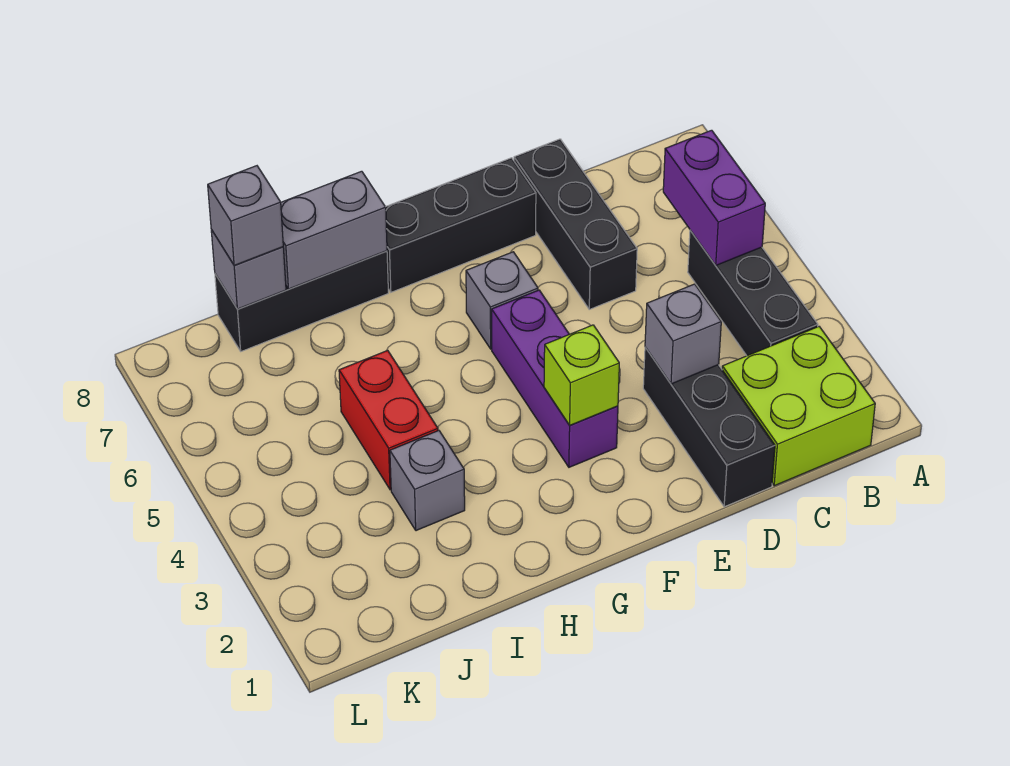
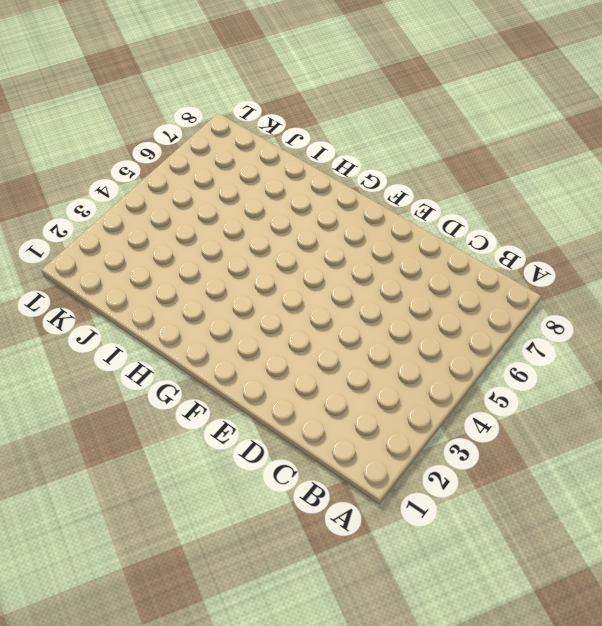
none -> lime 2x2 brick [722,327,875,486]
none -> black 1x3 brick [688,230,818,356]
none -> black 1x3 brick [643,347,775,507]

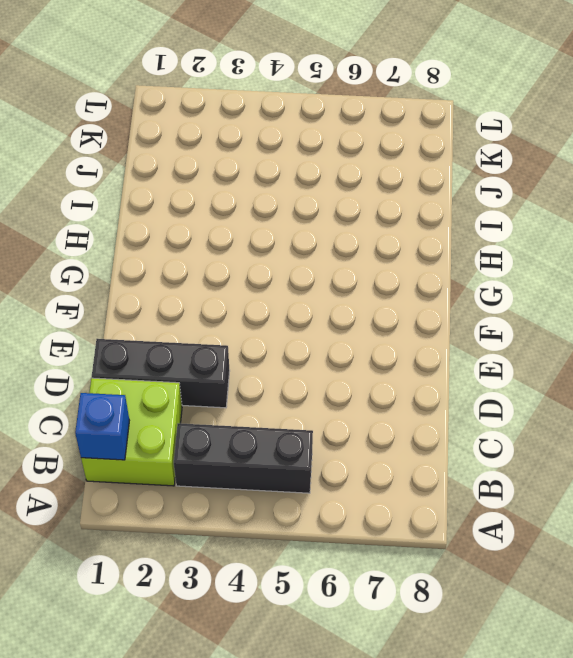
blue 1x1 brick [75,393,129,460] -> none
none -> black 1x3 brick [514,139,637,309]
none -> black 1x3 brick [386,158,536,292]
none -> purple 1x3 brick [492,290,618,467]

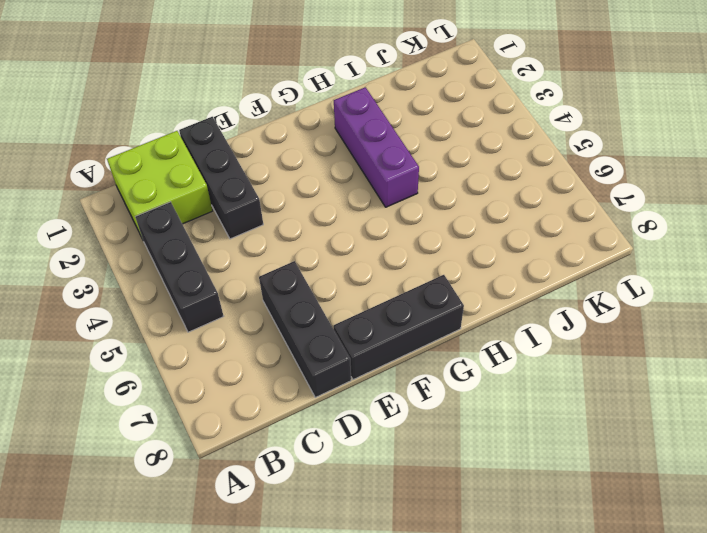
purple 1x3 brick [334,87,419,207] -> purple 1x3 brick moved to [492,290,618,467]
none -> grey 1x1 brick [466,252,538,349]
none -> black 1x3 brick [215,251,388,351]
none -> grey 1x1 brick [390,431,465,531]

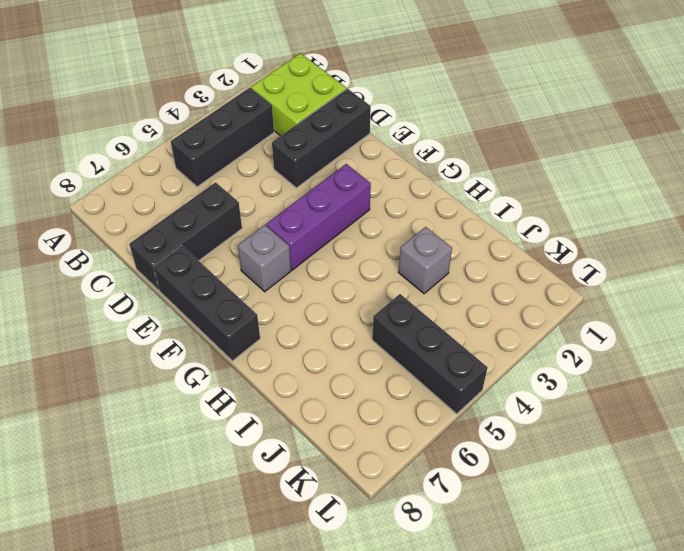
black 1x3 brick [372,294,488,414] -> black 1x3 brick moved to [215,251,388,351]
none -> red 1x2 brick [339,350,438,490]
none -> purple 1x2 brick [663,130,765,265]
none -> grey 1x1 brick [645,284,721,384]

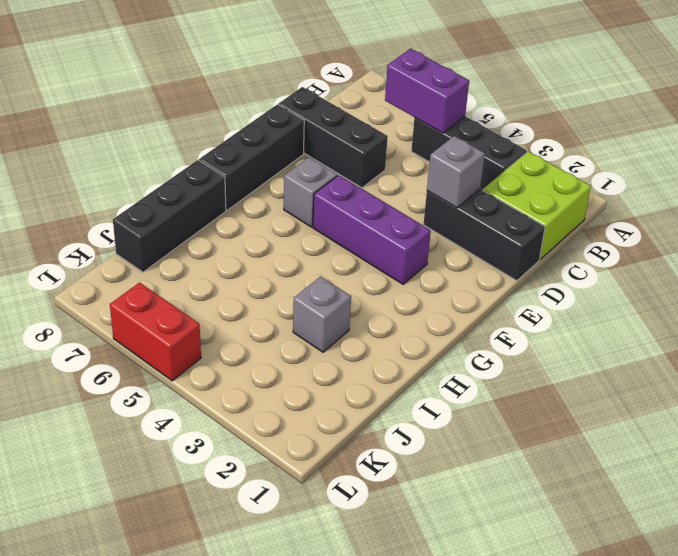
red 1x2 brick [110,282,201,381] -> red 1x2 brick moved to [339,350,438,490]
none -> lime 1x1 brick [544,325,619,425]
none -> grey 1x2 brick [281,171,387,289]
none -> grey 1x1 brick [211,230,286,309]

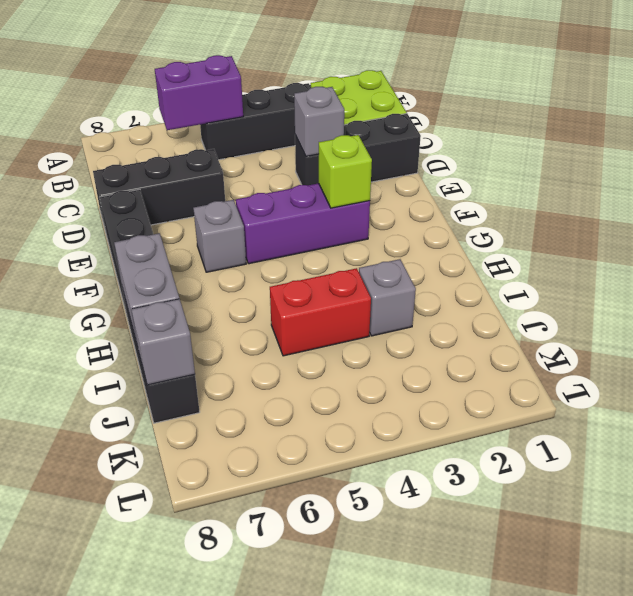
none -> grey 1x1 brick [208,166,283,265]

